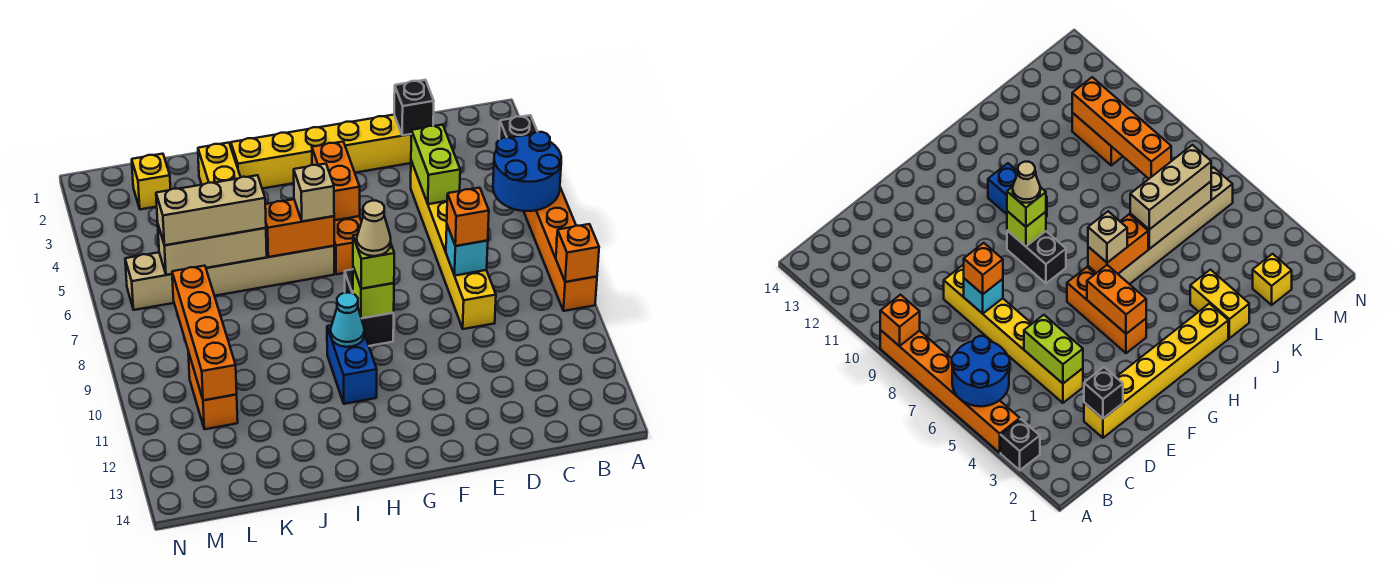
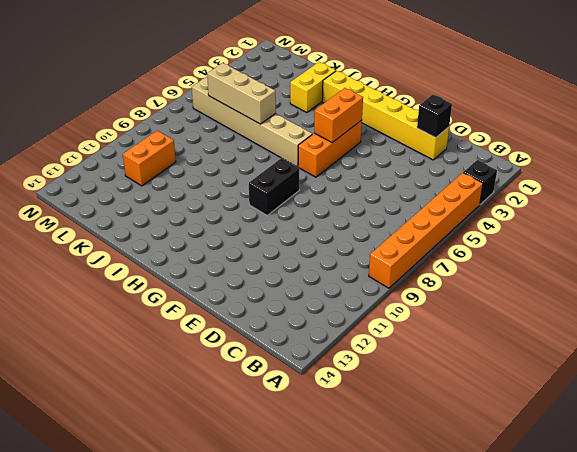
none -> yellow 1x6 brick [411,161,496,329]
none -> blue 1x2 brick [327,325,377,404]
none -> yellow 1x1 brick [132,154,171,209]

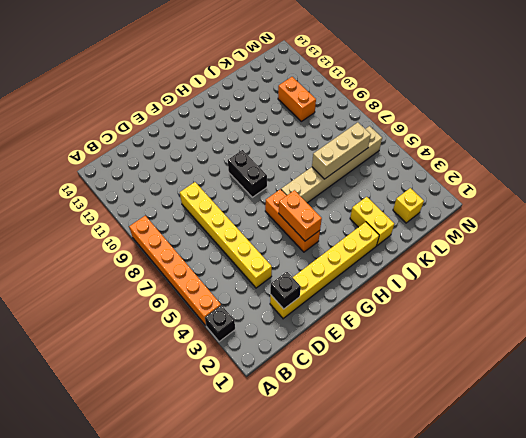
none -> blue 1x2 brick [327,325,377,404]
none -> blue 2x2 round brick [493,132,561,211]
none -> orange 1x1 brick [556,224,599,282]

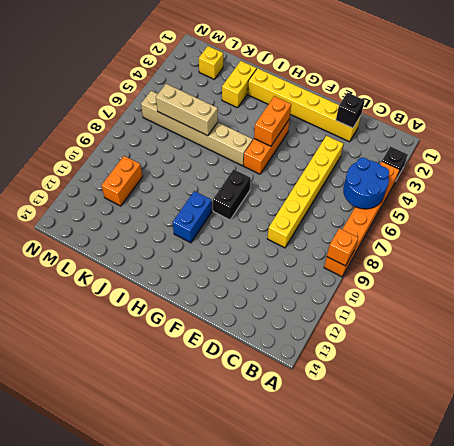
none -> lime 1x2 brick [411,125,460,204]
none -> cyan 1x1 brick [446,225,488,276]
none -> lime 1x1 brick [353,267,394,318]

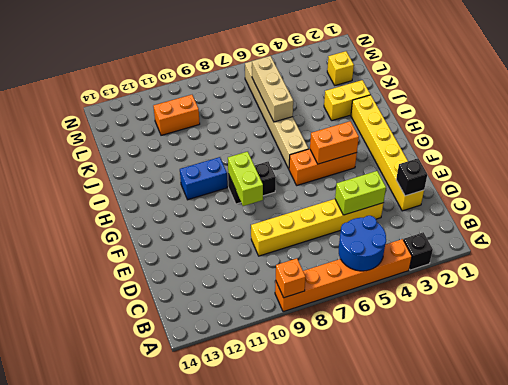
lime 1x2 brick [228,152,263,206] -> lime 1x1 brick [353,267,394,318]
none -> cyan 1x1 brick [446,225,488,276]
none -> orange 1x2 brick [265,199,334,257]
none -> cyan 1x1 cone [331,293,364,347]

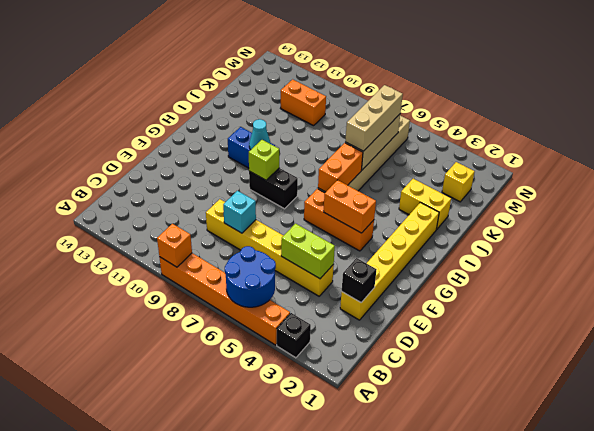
none -> orange 1x4 brick [172,266,237,400]
none -> orange 1x1 brick [447,188,489,246]
none -> lime 1x1 brick [353,235,394,289]

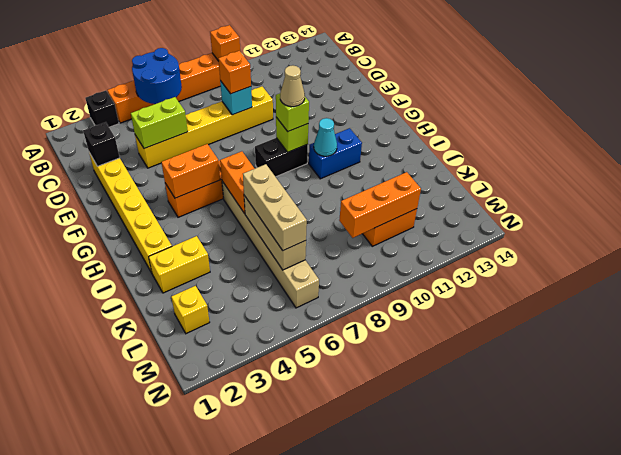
orange 1x3 brick [339,172,421,238] -> orange 1x4 brick [172,266,237,400]
none -> tan 1x1 brick [294,164,334,222]

